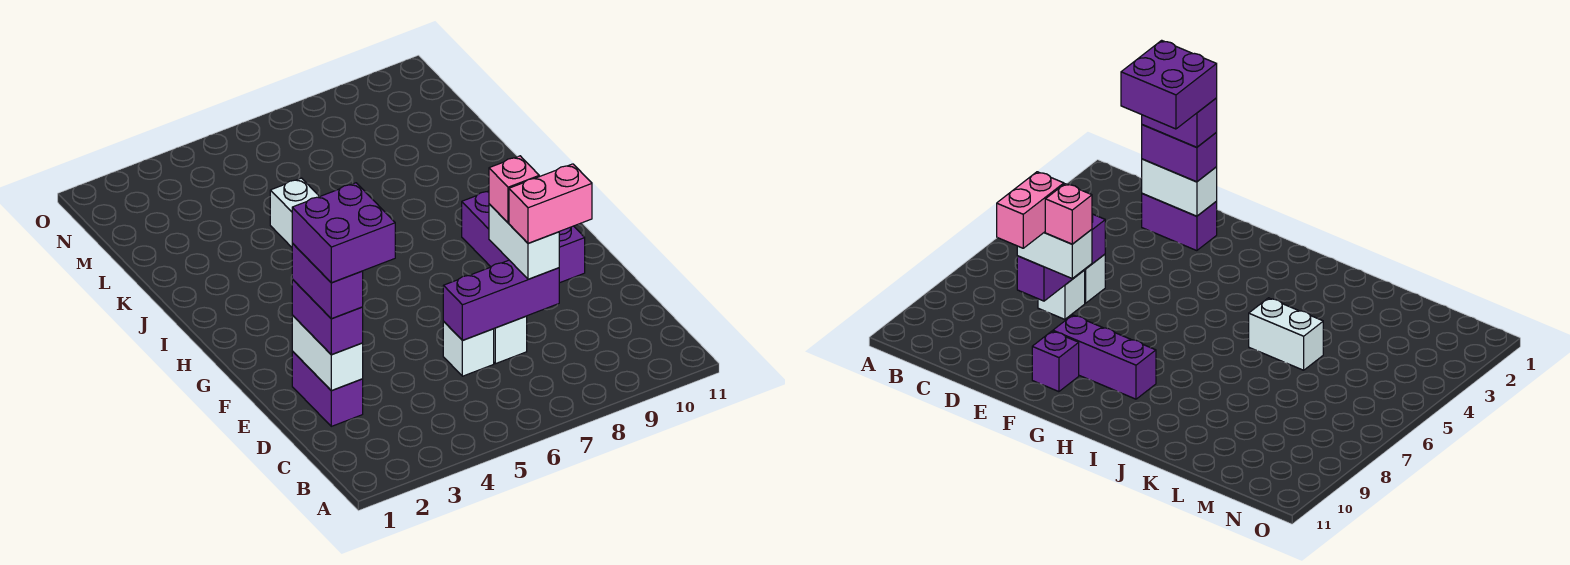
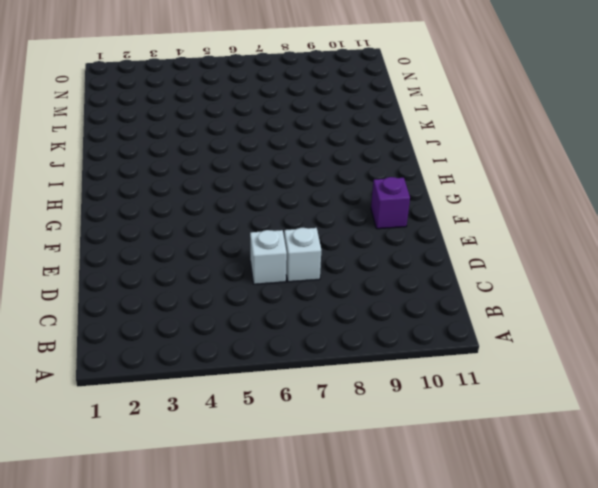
none -> purple 1x2 brick [292,351,363,426]
none -> purple 1x3 brick [462,191,509,267]
none -> white 1x2 brick [270,178,320,247]

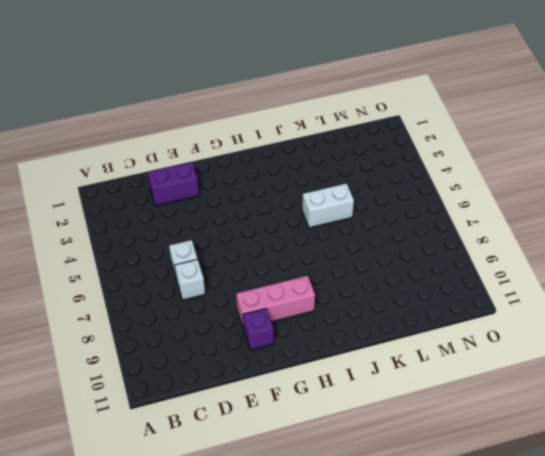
pink 1x3 brick [236,276,315,329] -> purple 1x3 brick [462,191,509,267]
none -> white 1x2 brick [292,315,363,391]
none -> purple 1x3 brick [443,260,559,340]
none -> purple 1x2 brick [292,279,363,355]

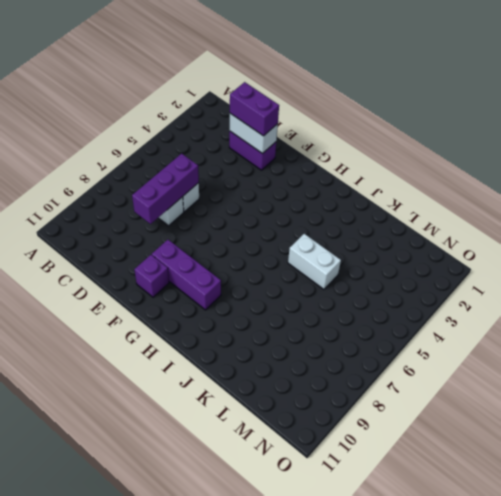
none -> white 1x2 brick [489,204,559,279]
none -> purple 1x2 brick [292,243,363,319]
none -> pink 1x2 brick [509,164,592,243]

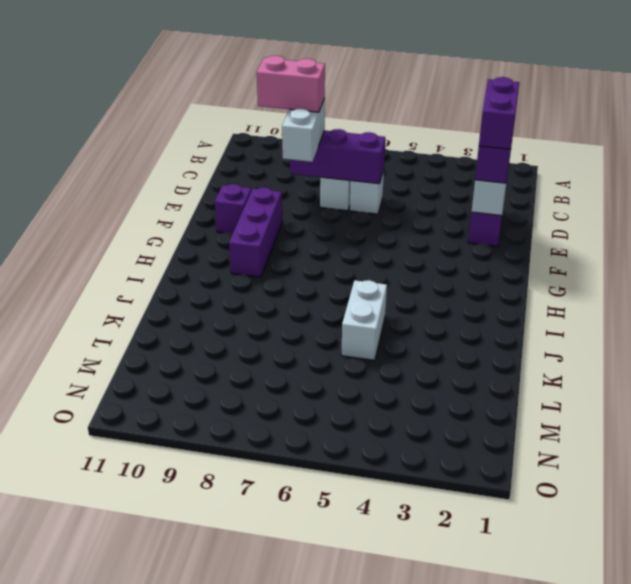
none -> pink 1x1 brick [489,156,539,223]
none -> purple 2x2 brick [292,183,395,283]

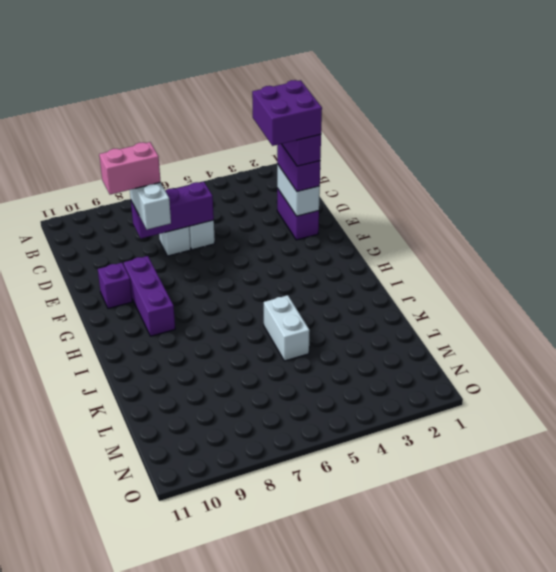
none -> pink 1x1 brick [489,156,539,223]

